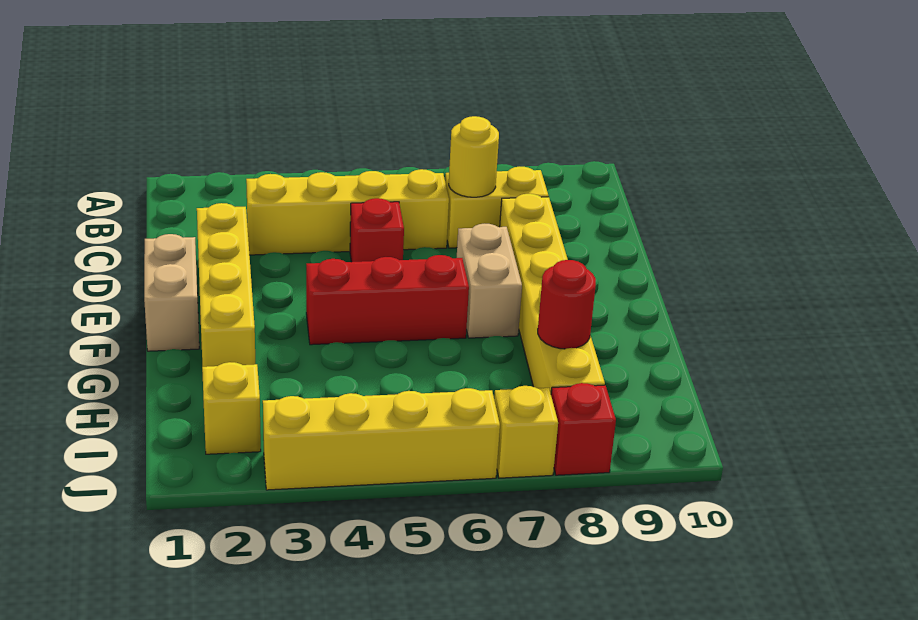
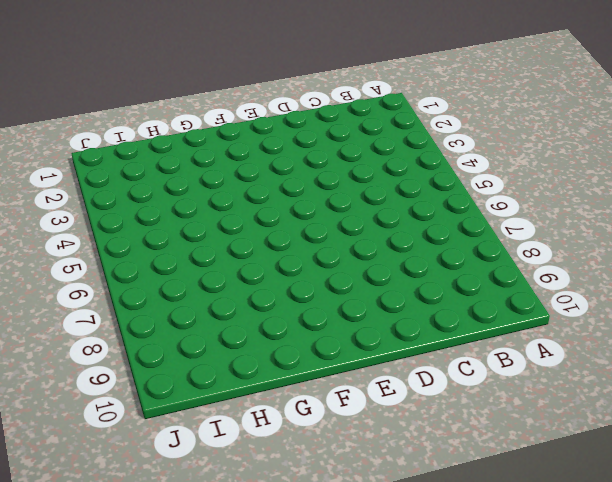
none -> yellow 1x4 brick [246,169,449,255]
none -> yellow 1x2 brick [445,166,549,248]
none -> yellow 1x4 brick [197,203,255,367]

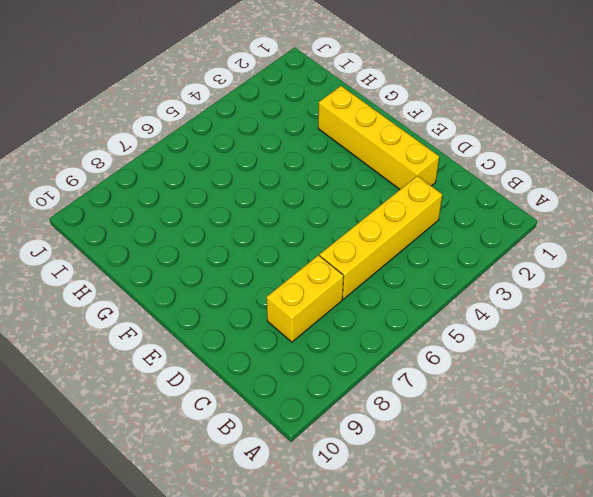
none -> red 1x1 brick [350,198,404,262]
none -> yellow 1x6 brick [500,194,605,393]
none -> tan 1x2 brick [144,234,199,351]

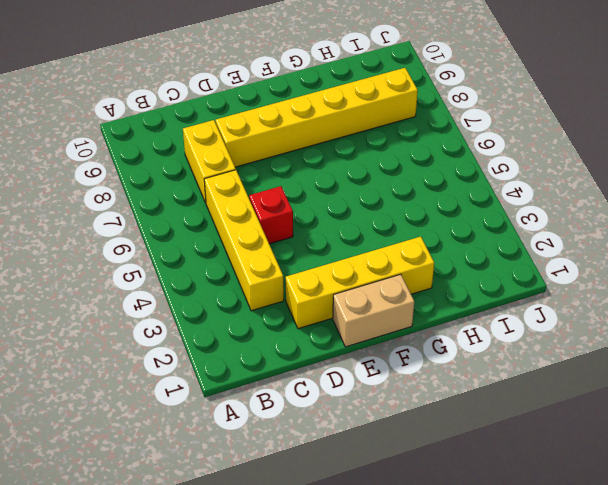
none -> tan 1x2 brick [457,224,522,338]
none -> red 1x3 brick [306,255,469,345]
none -> yellow 1x1 brick [202,362,261,454]

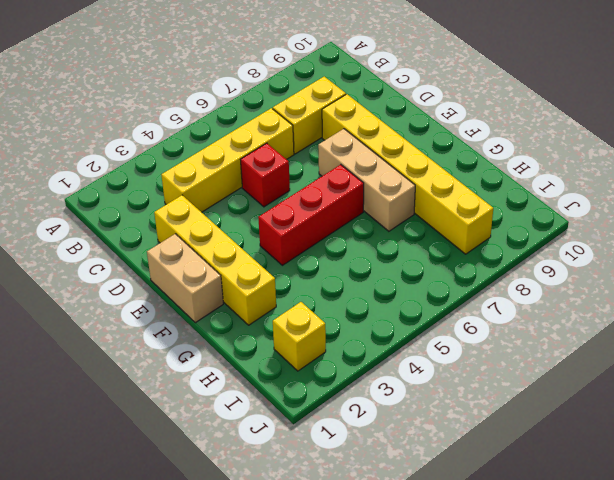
tan 1x3 brick [318,129,415,231] -> tan 1x2 brick [457,224,522,338]
none -> yellow 1x4 brick [263,388,500,490]
none -> yellow 1x1 brick [494,386,558,478]
none -> red 1x1 brick [551,383,616,475]

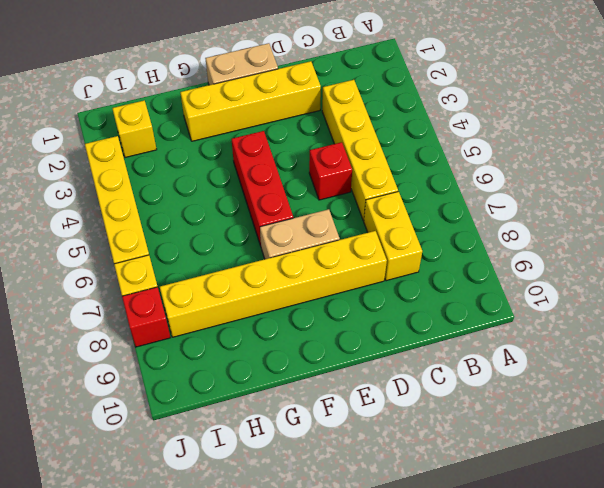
none -> yellow 1x1 round brick [449,116,499,197]
none -> red 1x1 round brick [538,260,596,349]

